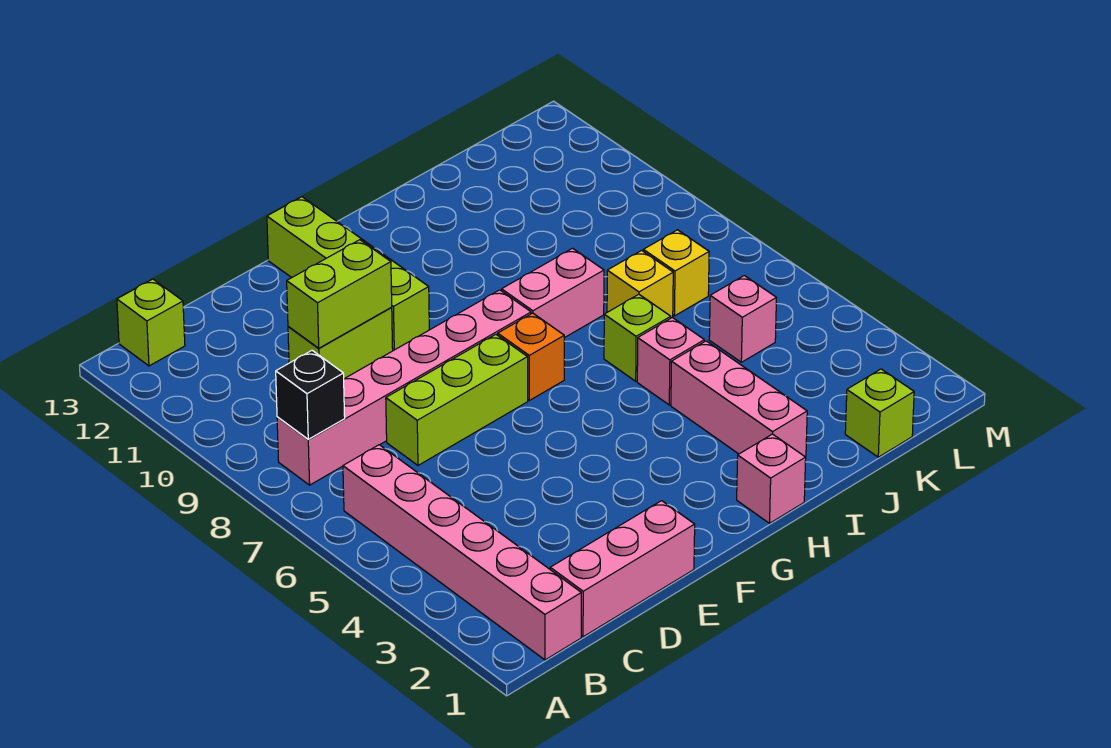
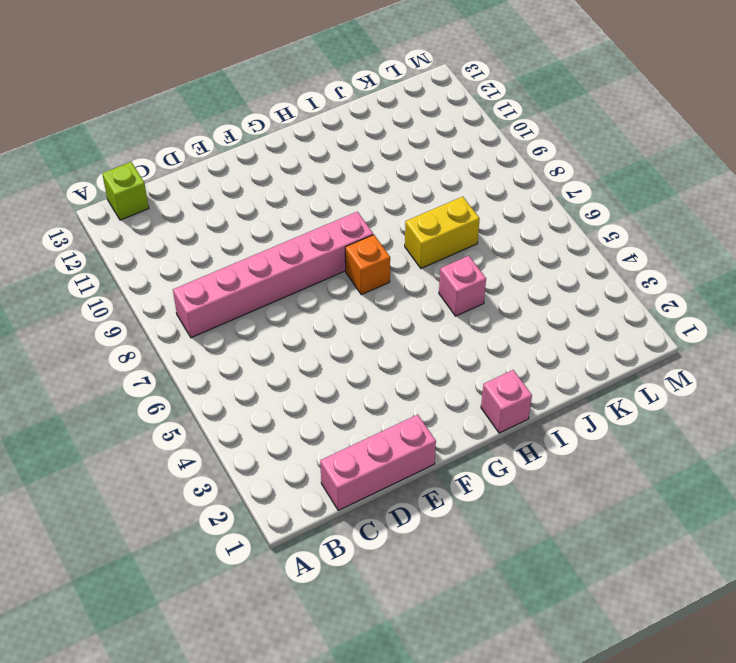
yellow 1x2 brick [405,197,480,268] -> yellow 1x1 brick [607,250,673,318]
none -> pink 1x6 brick [343,445,581,660]
none -> lime 1x3 brick [386,334,528,465]
none -> lime 1x2 brick [288,307,393,379]

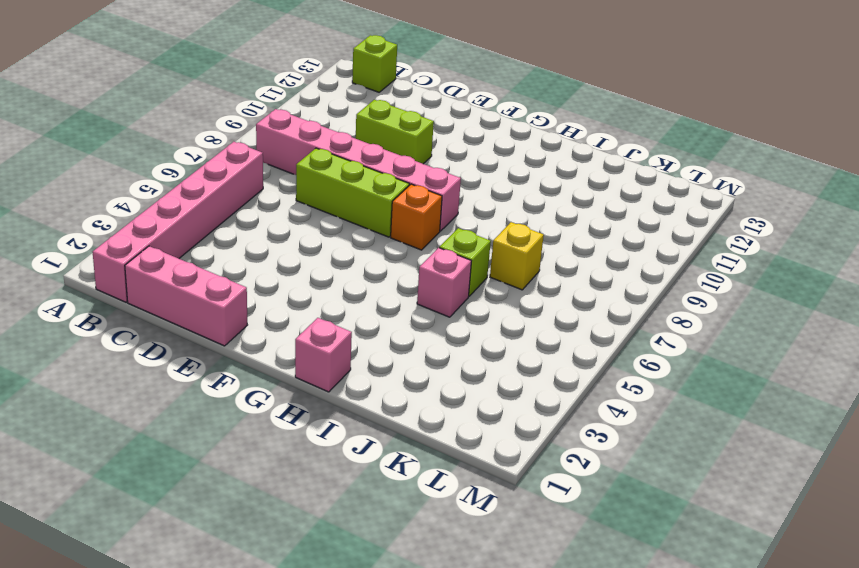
none -> lime 1x4 brick [267,197,429,351]
none -> pink 1x2 brick [502,248,604,338]
none -> pink 1x3 brick [671,341,807,457]

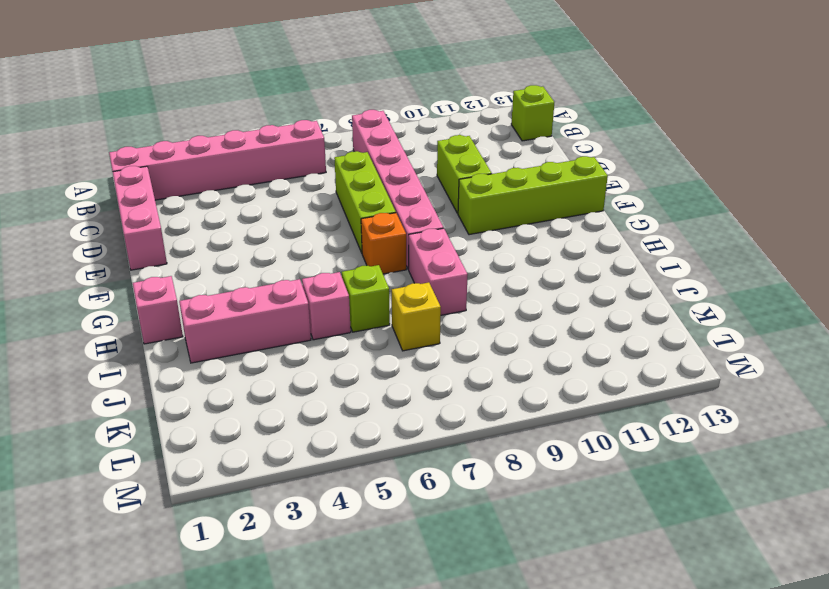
none -> lime 1x1 brick [845,369,914,457]
none -> pink 1x1 brick [709,276,776,362]
none -> yellow 1x1 brick [643,230,709,316]

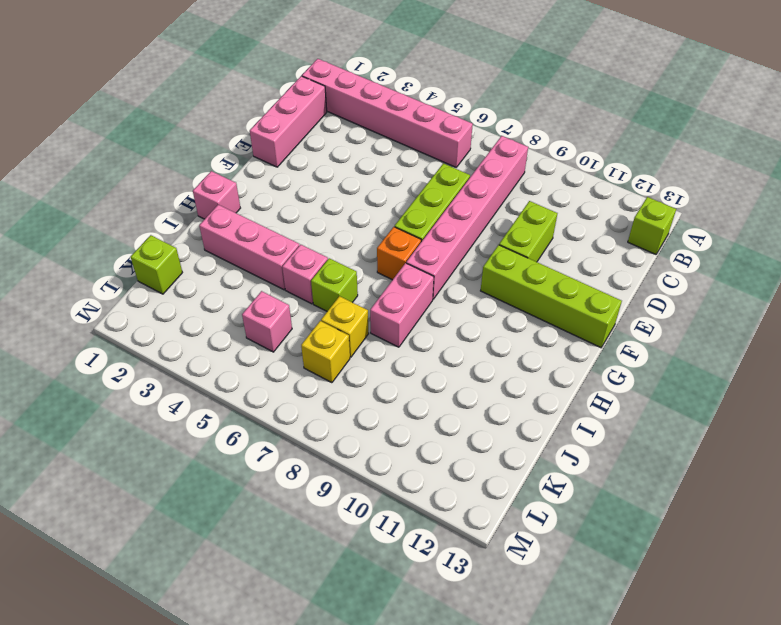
none -> black 1x1 brick [276,351,345,439]
none -> lime 1x2 brick [287,240,392,348]

